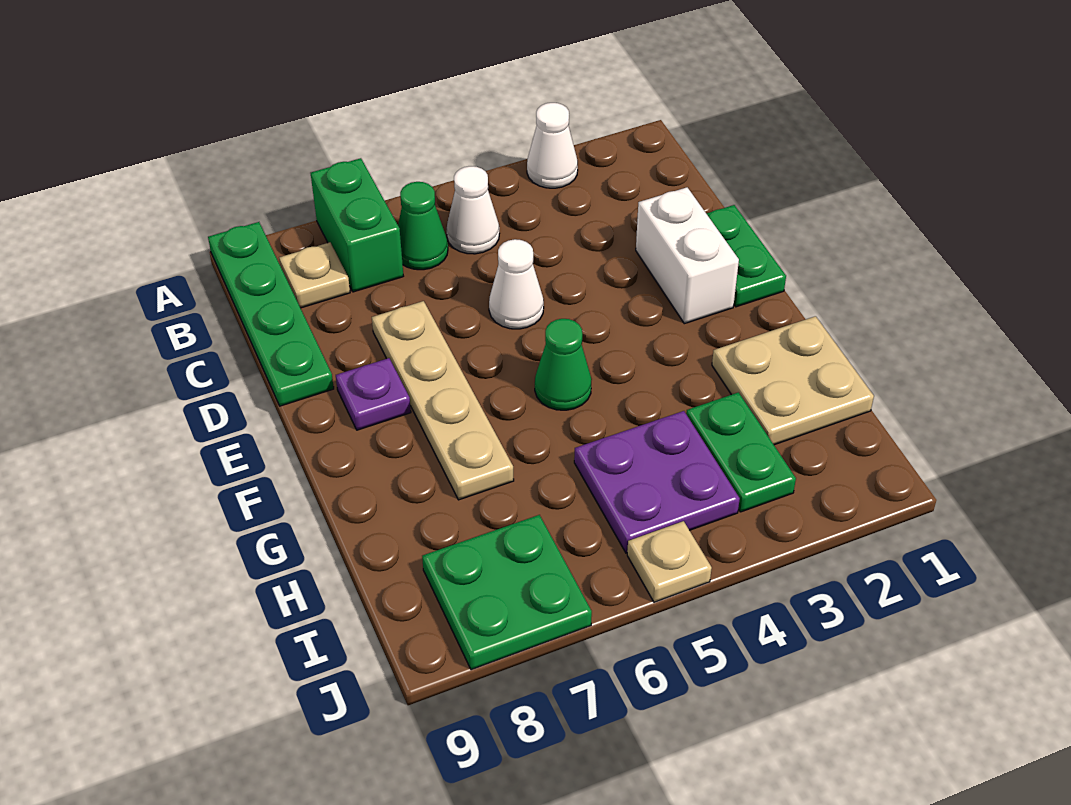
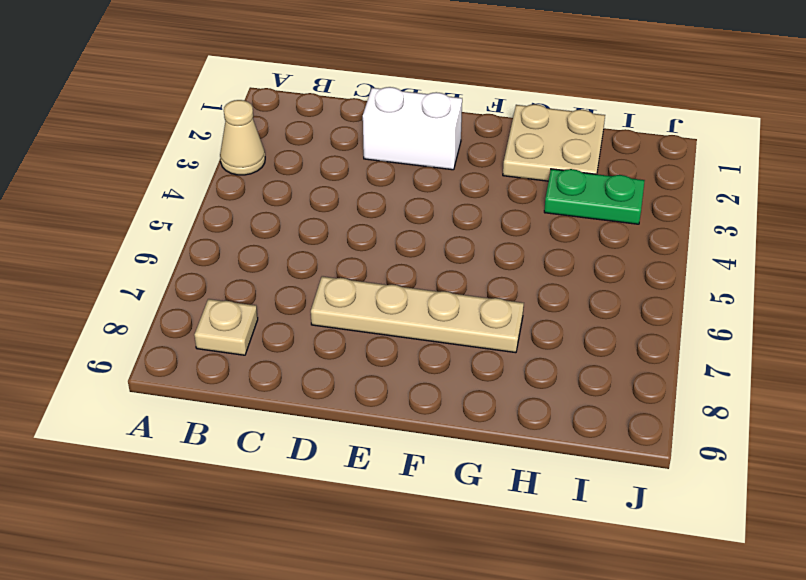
tan 1x1 cone [220,100,265,175] -> white 1x1 cone [527,103,578,188]
none -> green 1x2 brick [311,158,403,292]
none -> green 1x4 plate [208,222,334,406]
none -> white 1x1 cone [447,166,499,254]

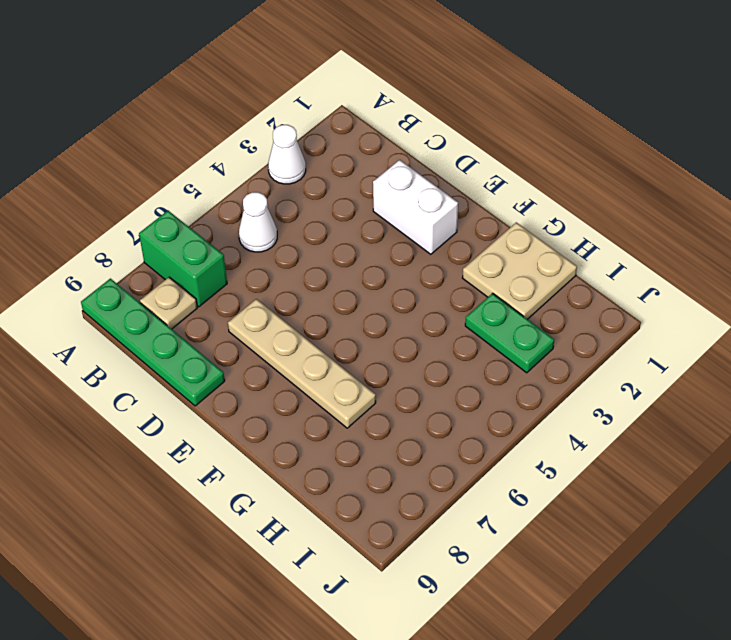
none -> green 1x1 cone [398,182,448,270]
none -> green 1x2 plate [706,205,786,307]
none -> white 1x1 cone [489,239,544,329]

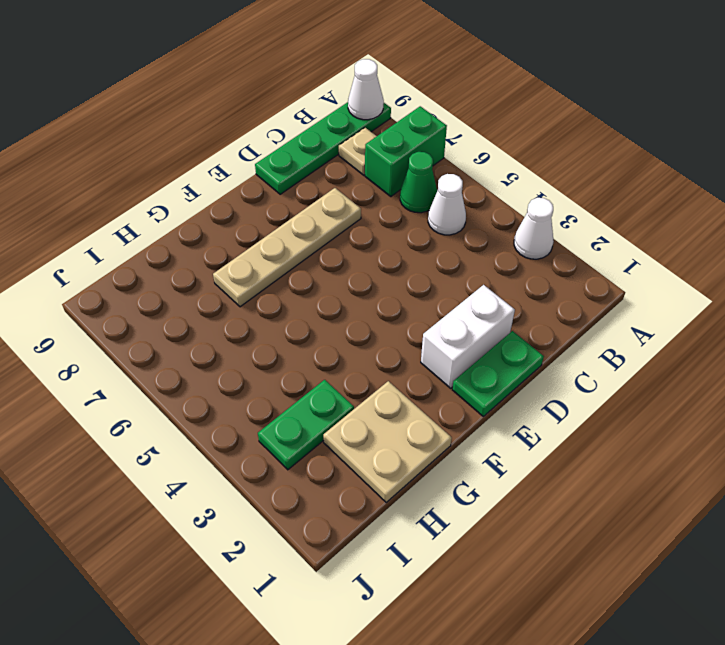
white 1x1 cone [348,59,384,120] -> white 1x1 cone moved to [489,239,544,329]
none -> purple 1x1 plate [336,358,411,430]
none -> green 1x1 cone [535,319,592,410]
none -> purple 2x2 plate [574,411,740,553]

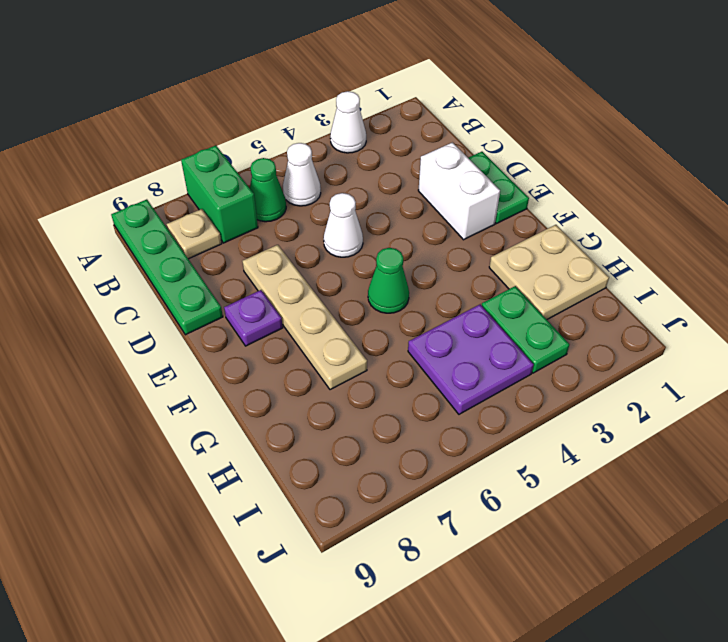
none -> green 2x2 plate [422,515,592,670]
none -> tan 1x1 plate [627,521,712,602]

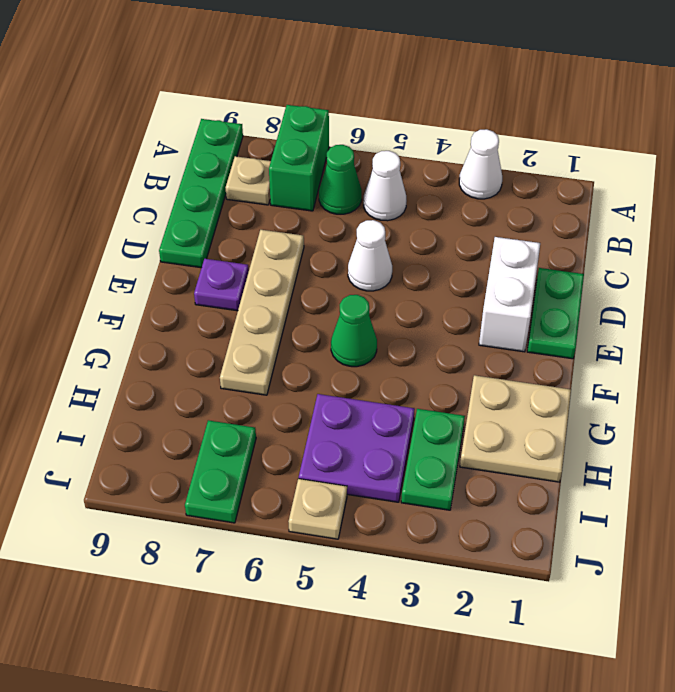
green 1x2 plate [185,420,256,523] -> green 2x2 plate [422,515,592,670]

